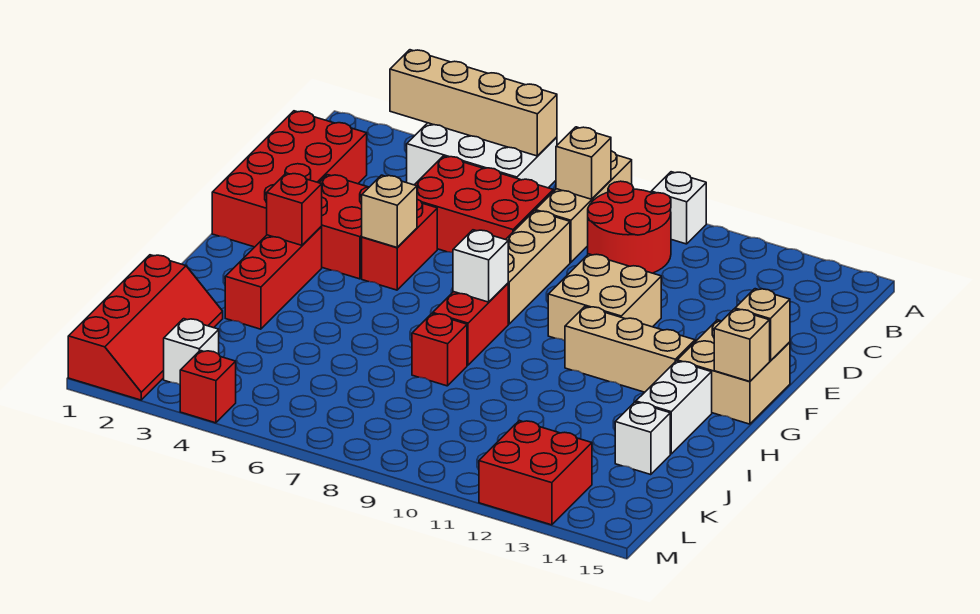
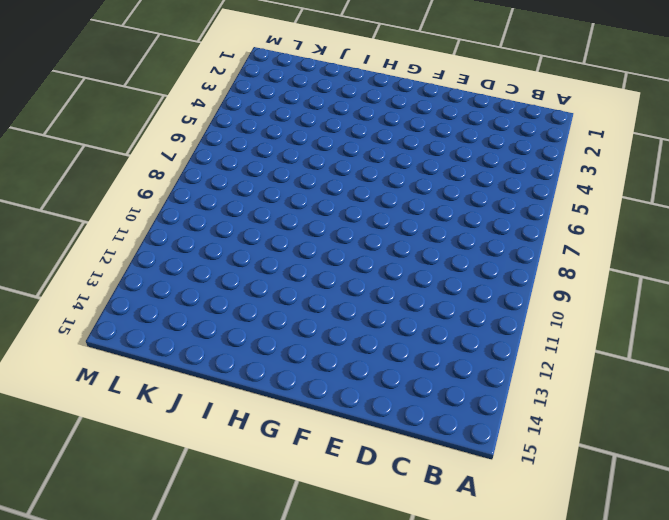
none -> white 2x3 brick [407,123,557,188]
none -> tan 1x3 brick [535,151,632,263]
none -> white 1x1 brick [651,172,706,244]

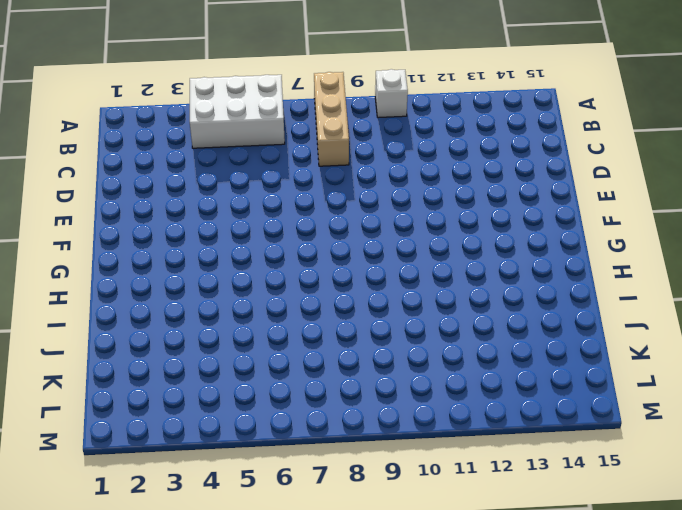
none -> red 2x2 round brick [588,181,671,273]
none -> red 2x4 brick [212,111,367,247]
none -> red 2x3 brick [415,156,553,253]

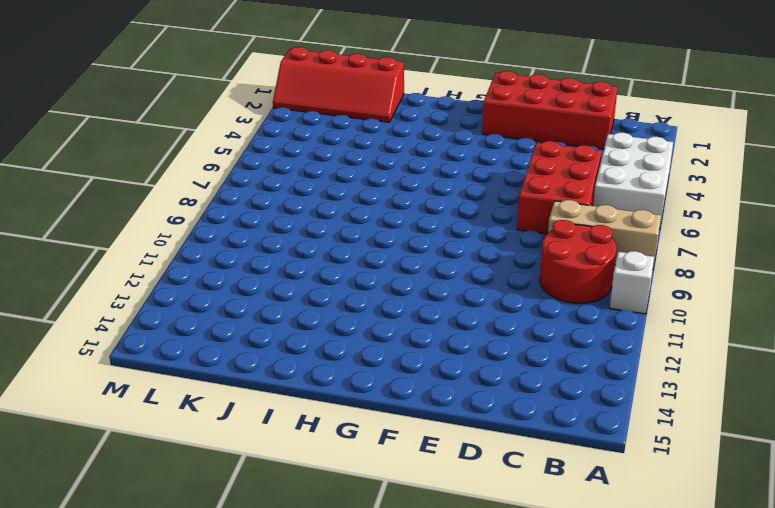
none -> tan 1x3 brick [506,211,570,324]
none -> red 2x2 brick [319,175,369,279]
none -> red 1x2 brick [362,199,437,290]

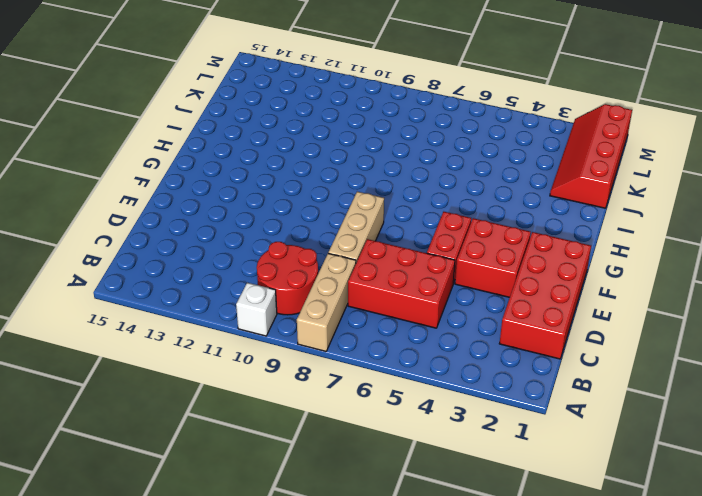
none -> white 2x3 brick [407,123,557,188]
none -> tan 2x2 brick [548,254,661,341]
none -> tan 2x2 brick [677,320,790,424]

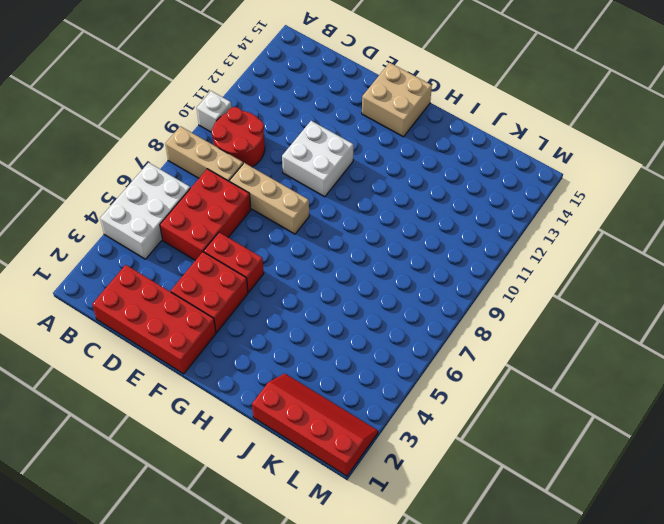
white 2x2 brick [282,121,354,197] -> tan 2x2 brick [548,254,661,341]
none -> red 1x3 brick [225,227,322,329]
none -> red 1x2 brick [433,283,508,365]
none -> tan 1x3 brick [565,307,695,392]

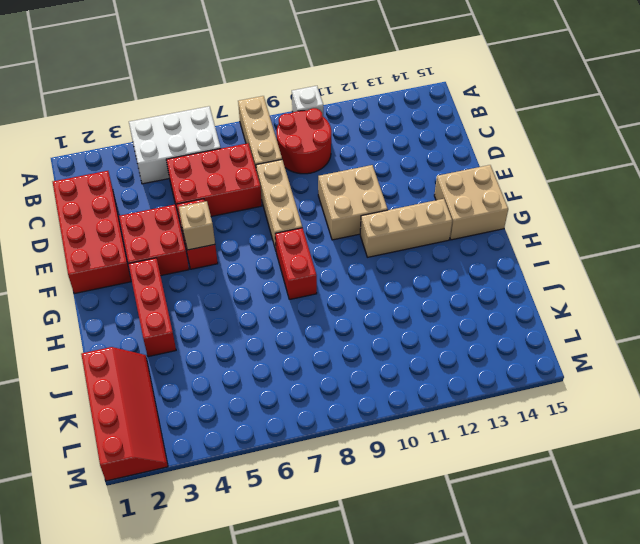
none -> white 1x2 brick [636,361,712,454]
none -> red 1x1 brick [412,314,467,386]
none -> white 1x1 brick [615,402,670,475]

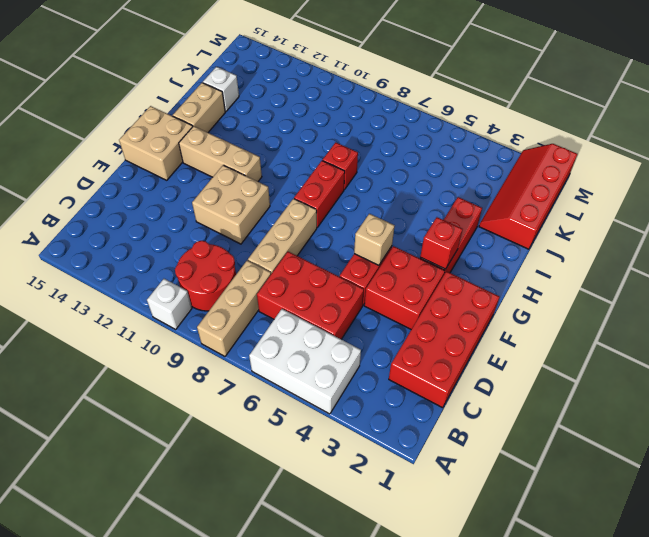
tan 1x2 brick [173,83,225,132] -> white 1x2 brick [636,361,712,454]
none -> white 1x1 brick [164,319,219,385]
none -> red 2x2 brick [479,421,592,525]
none -> red 1x1 brick [180,351,236,423]

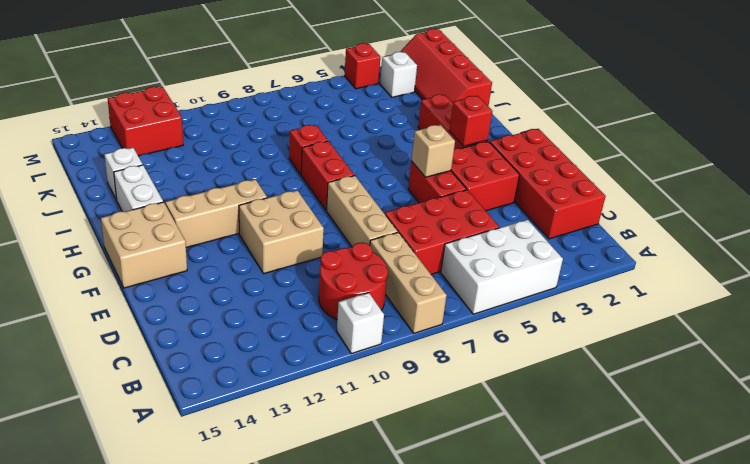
none -> tan 1x4 brick [390,50,557,156]
none -> tan 1x1 brick [556,127,611,199]
none -> tan 1x1 brick [735,289,790,361]

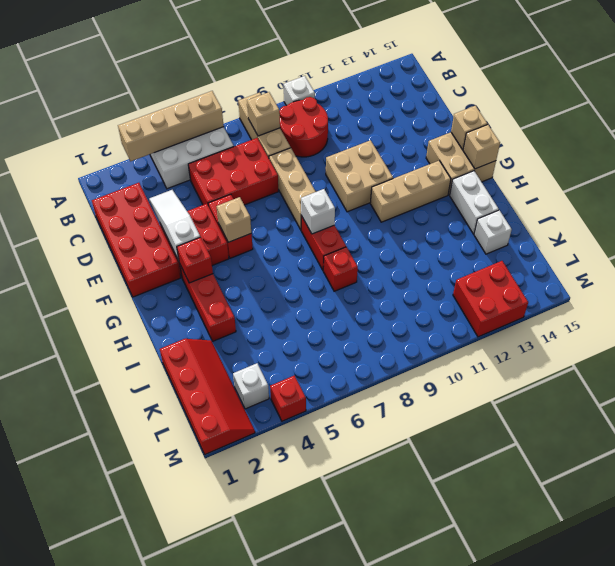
white 1x3 slope [149,190,200,261] -> none

